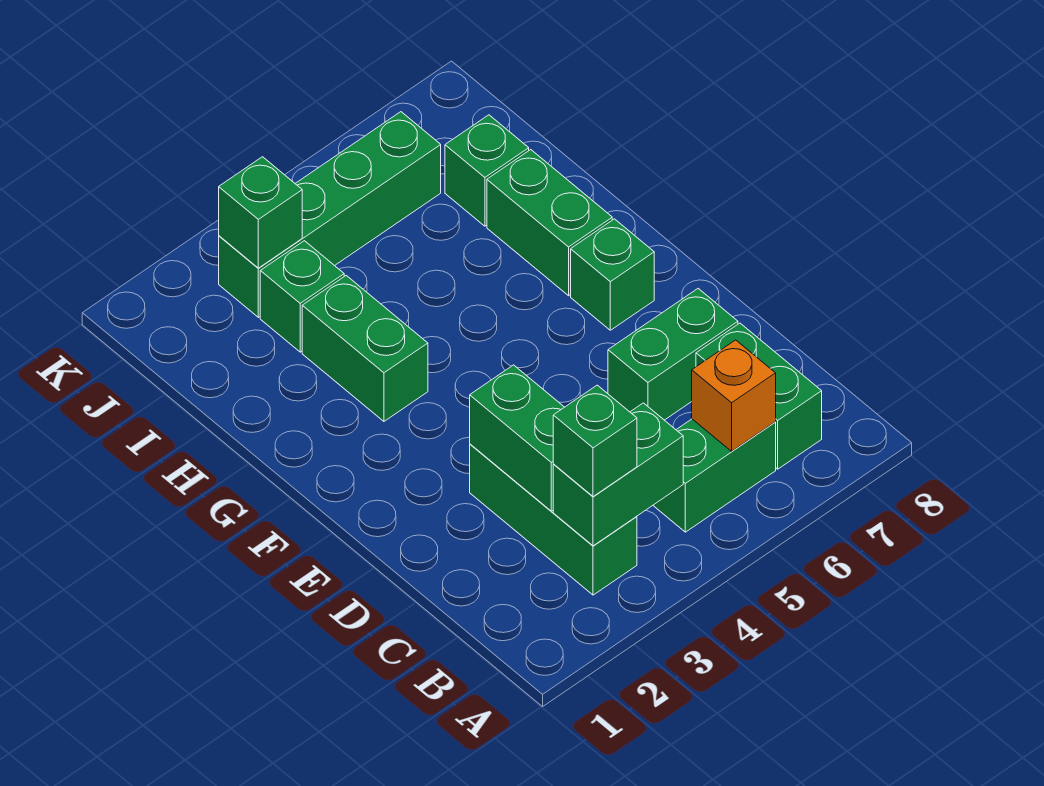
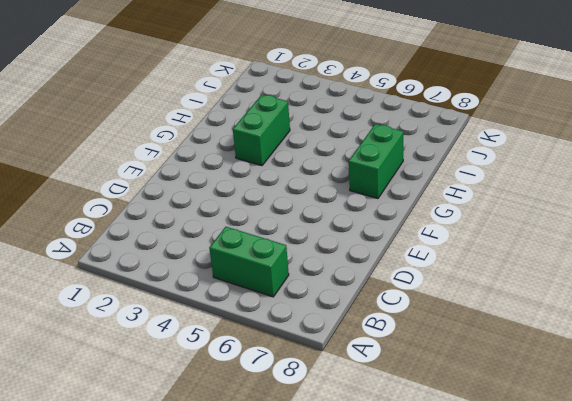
none -> green 1x3 brick [470,444,637,595]
none -> green 1x2 brick [696,323,822,469]
none -> green 1x2 brick [608,289,738,420]

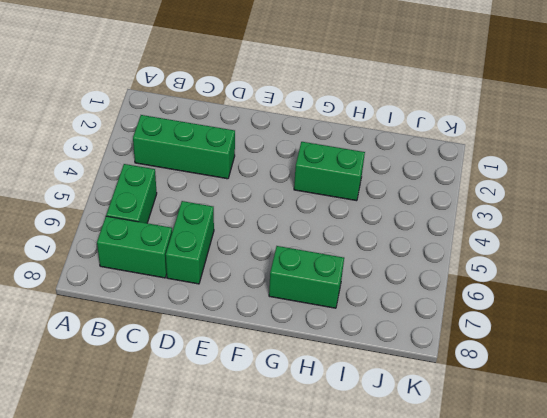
none -> green 1x1 brick [571,219,654,330]
none -> green 1x1 brick [260,241,344,352]
none -> green 1x1 brick [445,115,529,226]

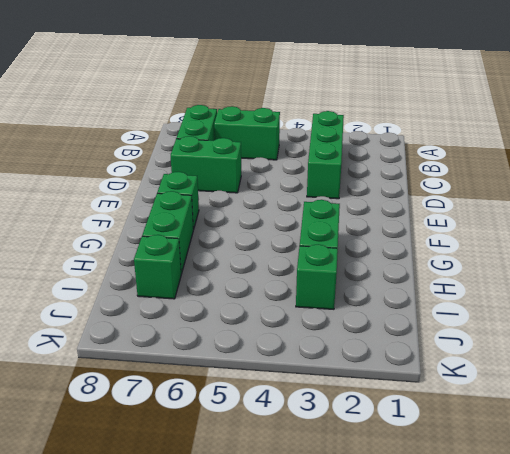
none -> green 1x4 brick [219,112,441,317]
none -> green 1x2 brick [553,403,683,546]
none -> orange 1x1 brick [692,340,776,451]

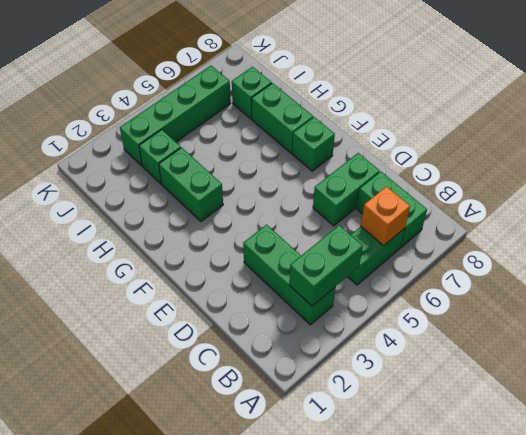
none -> green 1x2 brick [470,365,564,511]
none -> green 1x1 brick [219,157,302,268]
none -> green 1x1 brick [553,385,637,497]

